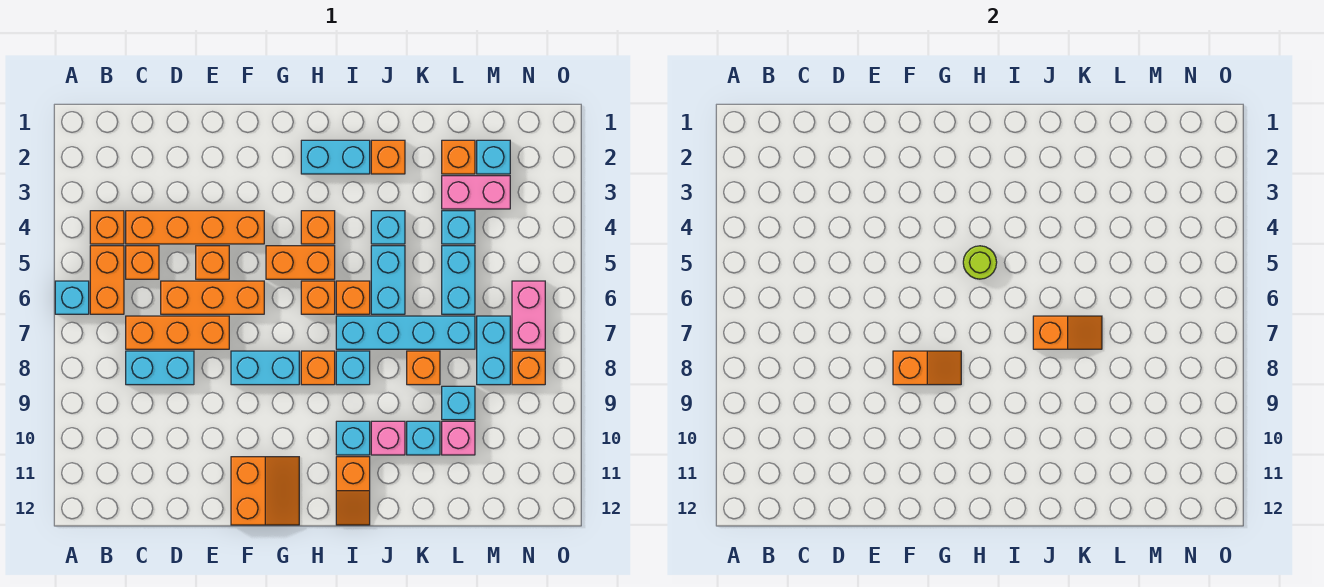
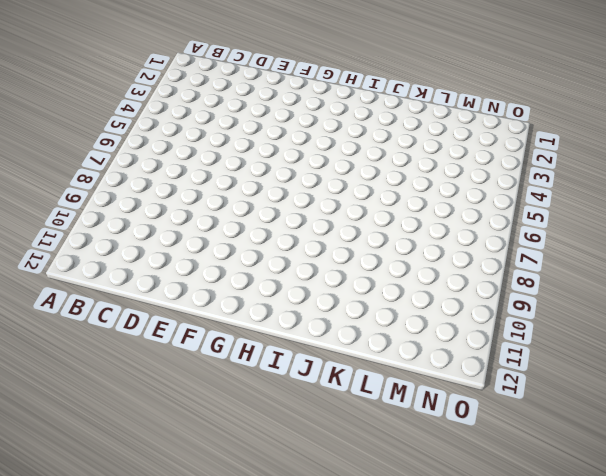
none -> cyan 1x1 brick [55,281,89,314]
none -> orange 1x1 brick [90,211,124,244]
none -> orange 1x2 brick [90,246,124,314]
none -> orange 1x4 brick [126,211,264,244]

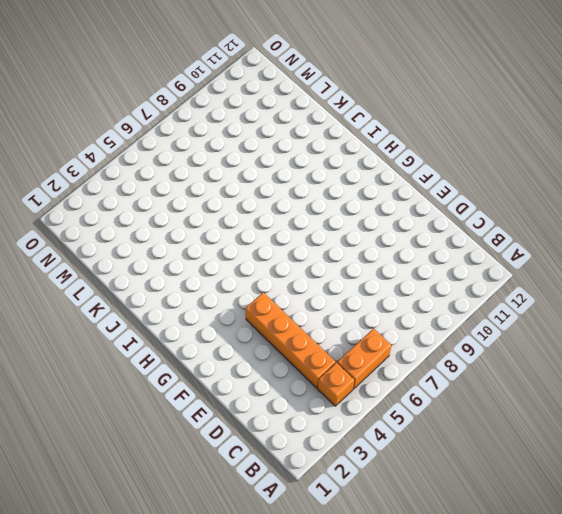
none -> cyan 1x1 brick [55,281,89,314]
none -> orange 1x1 brick [126,246,159,279]
none -> orange 1x3 brick [126,316,229,349]
none -> cyan 1x2 brick [126,351,194,385]

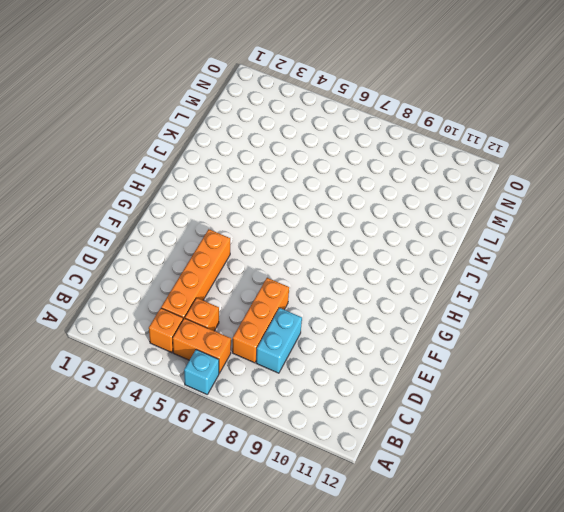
none -> orange 1x3 brick [161,281,264,314]
none -> orange 1x1 brick [196,246,229,279]
none -> cyan 1x2 brick [231,351,299,385]
none -> orange 2x2 slope [231,457,299,525]

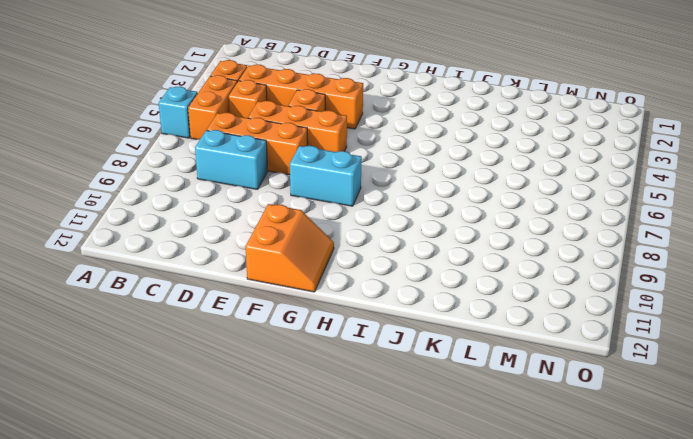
none -> orange 1x2 brick [266,246,335,279]
none -> cyan 1x2 brick [301,140,370,174]
none -> orange 1x1 brick [301,211,335,244]
none -> orange 1x1 brick [301,281,335,314]

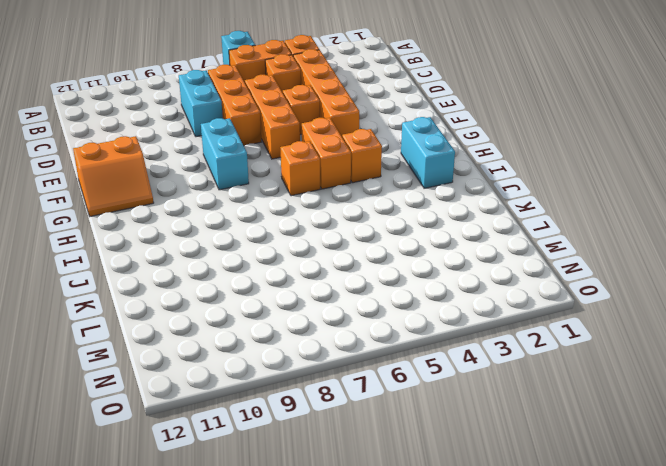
none -> orange 1x1 brick [301,351,335,385]
none -> orange 1x1 brick [336,281,370,314]
none -> cyan 1x4 brick [336,316,475,349]
none -> cyan 1x1 brick [336,351,370,385]

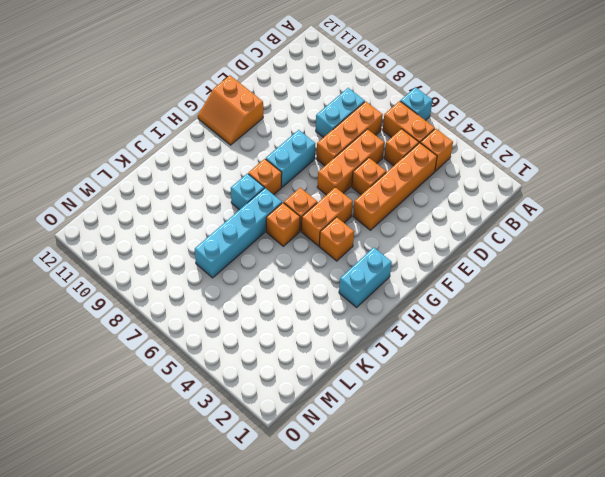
none -> cyan 1x1 brick [336,421,370,455]
none -> orange 1x2 slope [336,457,370,525]
none -> orange 1x1 brick [371,140,405,174]
none -> cyan 1x1 brick [371,211,405,244]

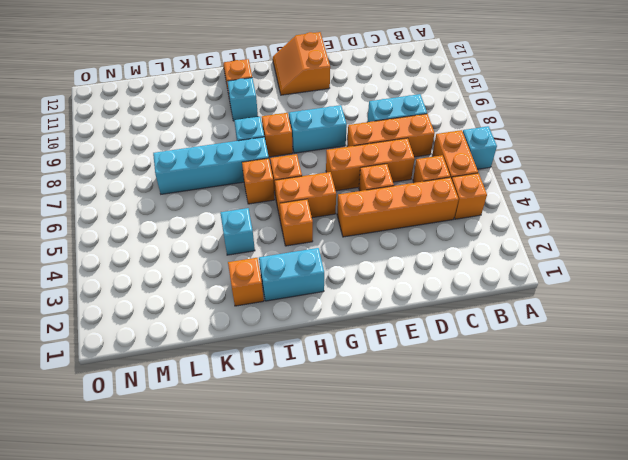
none -> cyan 1x2 brick [371,246,405,314]
none -> pink 1x1 brick [371,421,405,455]
none -> orange 1x1 brick [407,351,440,385]
none -> cyan 1x1 brick [407,421,440,455]

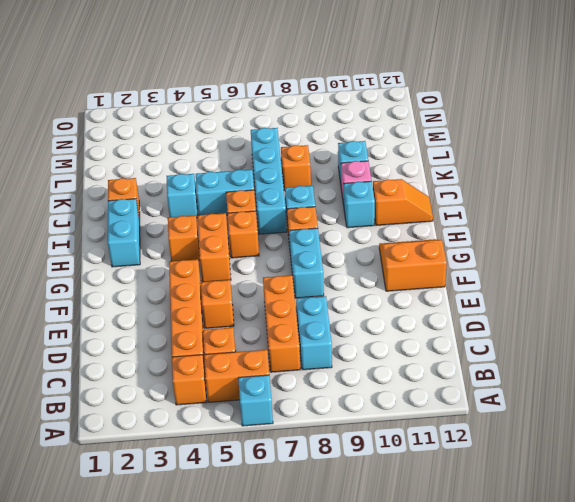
none -> orange 1x3 brick [161,281,264,314]
none -> orange 1x1 brick [442,140,475,174]
none -> pink 1x2 brick [442,176,510,209]
none -> cyan 1x1 brick [442,211,475,244]

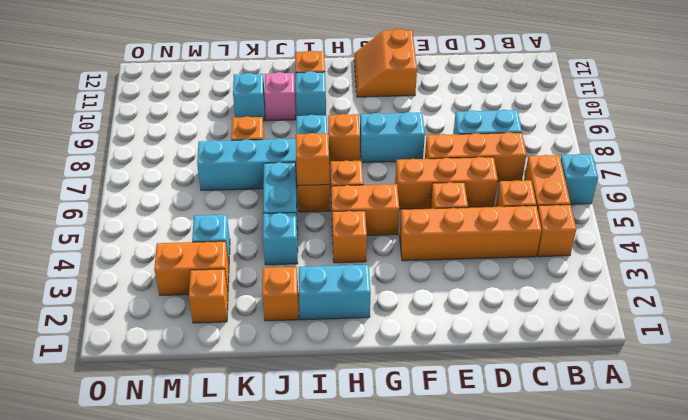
orange 1x1 brick [296,133,330,185] -> orange 1x1 brick moved to [512,351,545,385]
orange 1x2 brick [154,241,229,295] -> pink 1x2 brick [442,176,510,209]
none -> cyan 1x2 brick [442,246,475,314]
none -> cyan 1x1 brick [442,386,475,420]
none -> pink 1x1 brick [442,421,475,455]
none -> cyan 1x1 brick [477,140,510,174]

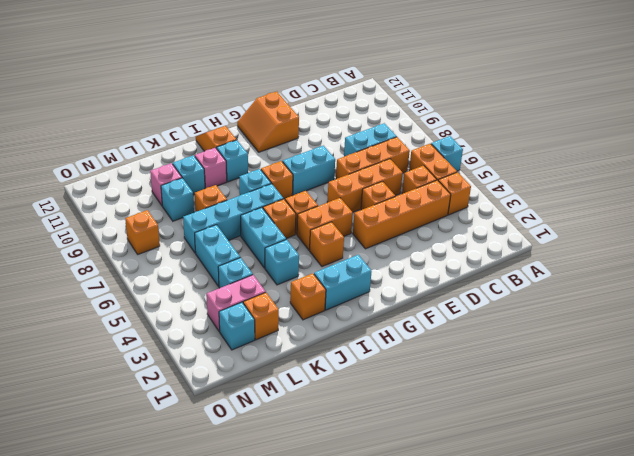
none -> cyan 1x2 brick [477,316,510,385]
none -> pink 1x2 brick [512,281,545,349]
none -> orange 1x2 slope [893,351,961,385]
none -> lime 1x1 round brick [963,246,997,279]

